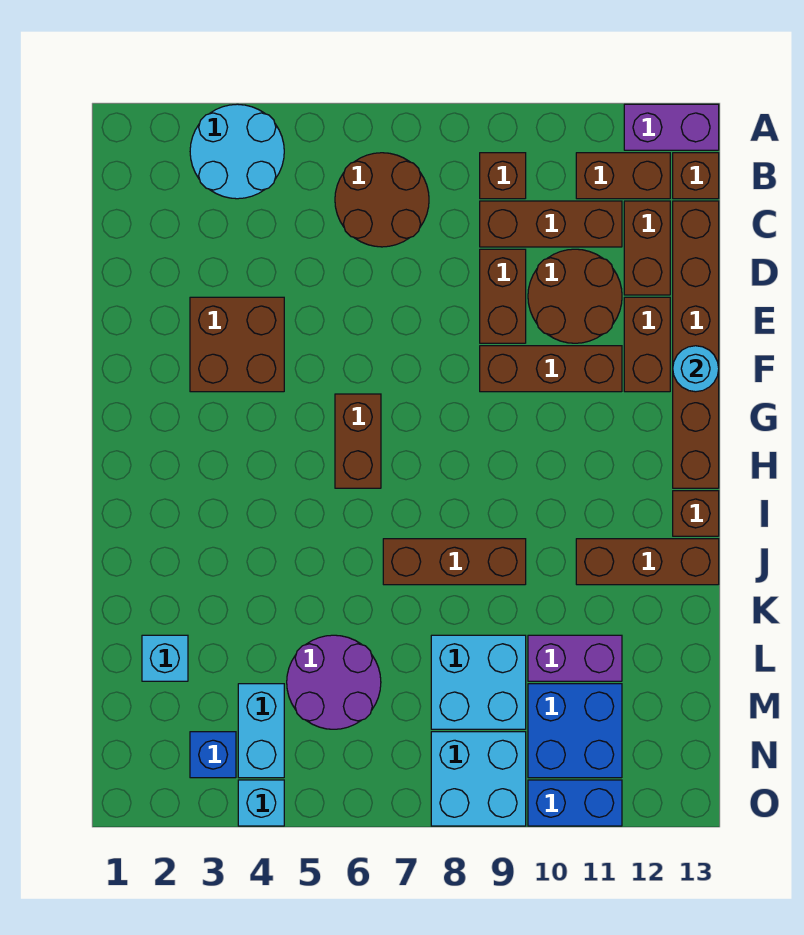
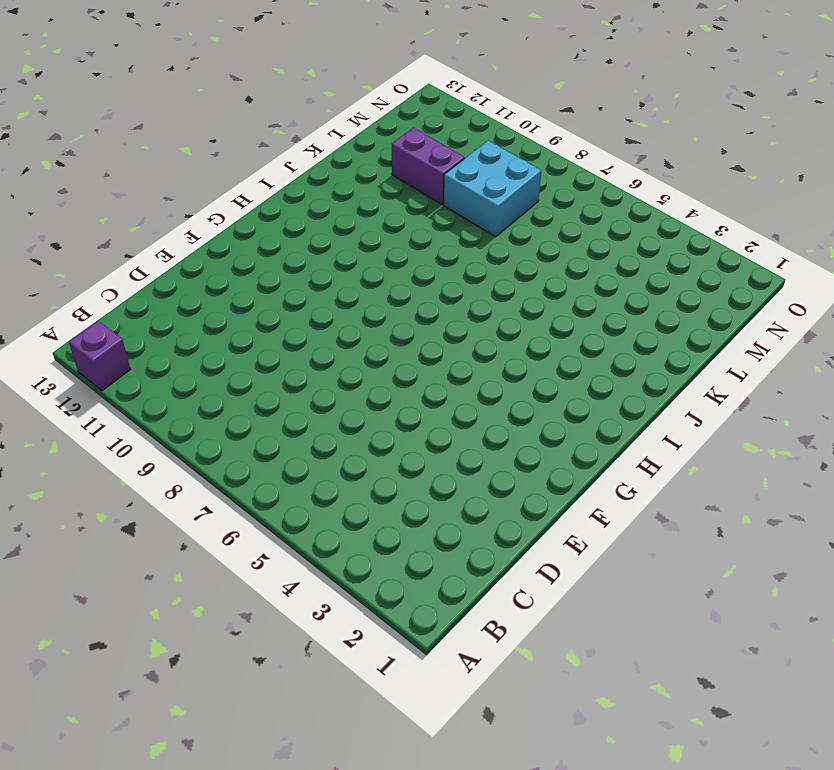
purple 1x1 brick [69,321,130,391] -> purple 1x2 brick [624,104,719,150]
none -> cyan 2x2 round brick [190,104,284,199]
none -> brown 2x2 round brick [335,153,429,247]
none -> brown 1x1 brick [480,153,526,199]

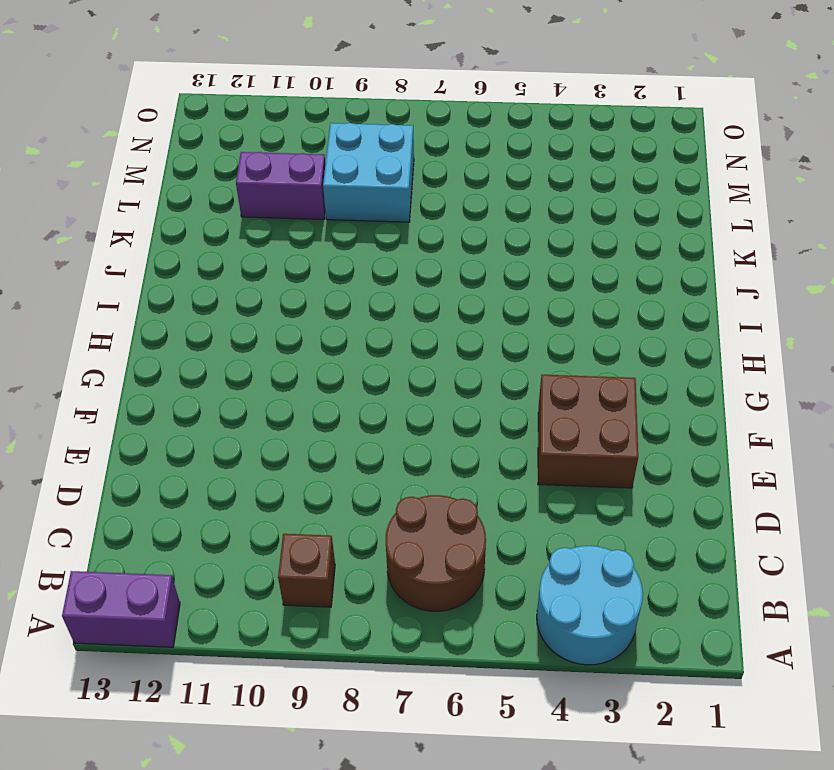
none -> brown 1x2 brick [576,153,670,199]
none -> brown 1x1 brick [673,153,719,199]
none -> brown 1x3 brick [480,201,622,247]

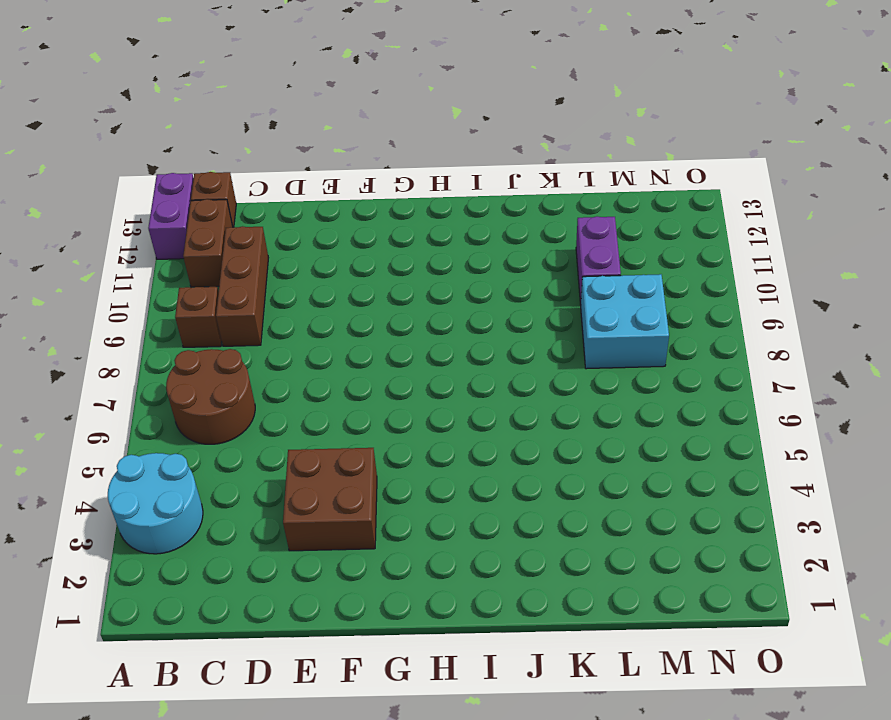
none -> brown 1x2 brick [624,201,670,295]
none -> brown 1x6 brick [673,201,719,488]
none -> brown 1x2 brick [480,249,526,343]

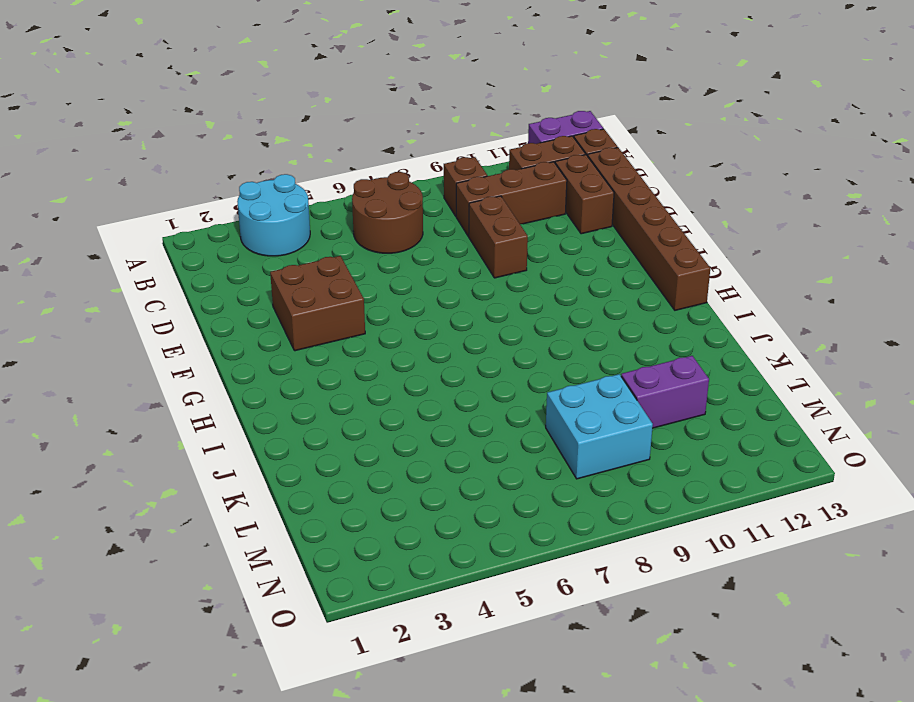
none -> brown 2x2 round brick [528,249,622,343]
none -> brown 1x2 brick [624,297,670,392]
none -> brown 1x3 brick [480,346,622,392]

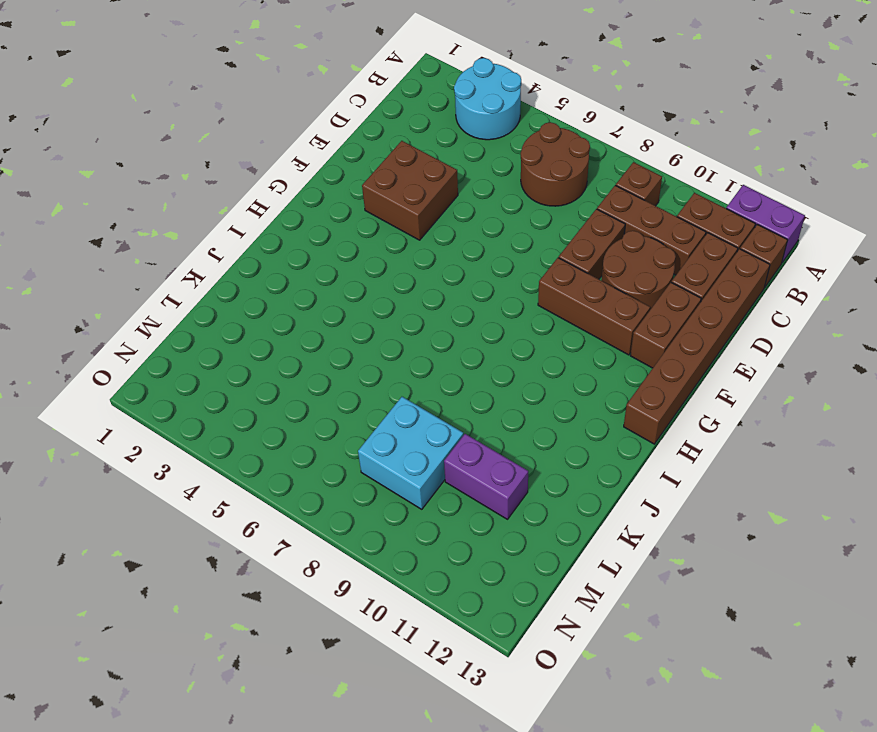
none -> brown 1x2 brick [335,394,381,488]
none -> brown 1x1 brick [673,491,719,536]
none -> brown 1x3 brick [383,539,526,585]

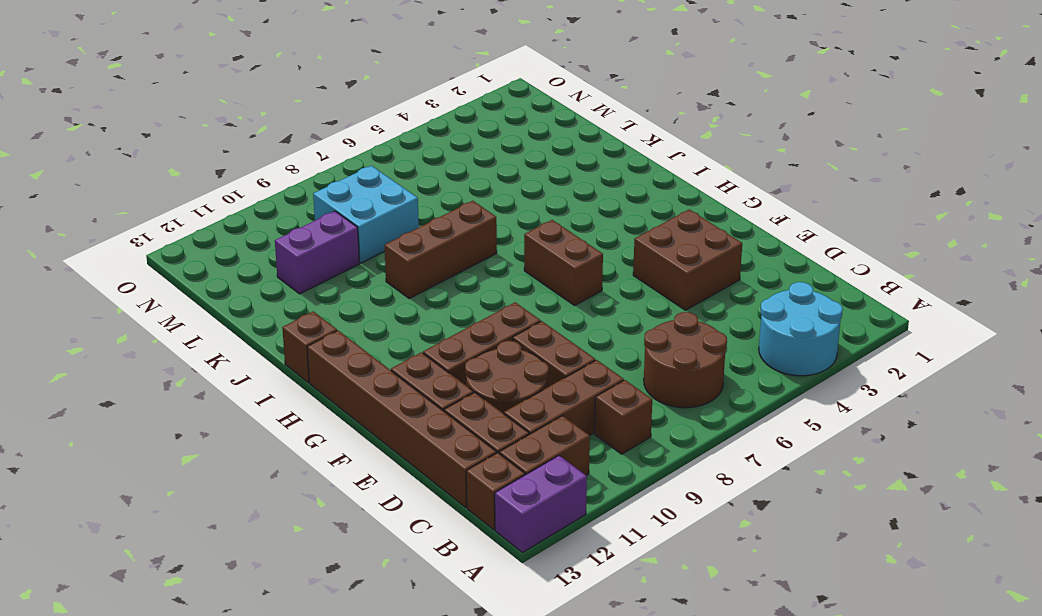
none -> brown 1x3 brick [576,539,719,585]
none -> cyan 1x1 brick [142,635,188,681]
none -> purple 2x2 round brick [287,635,381,729]

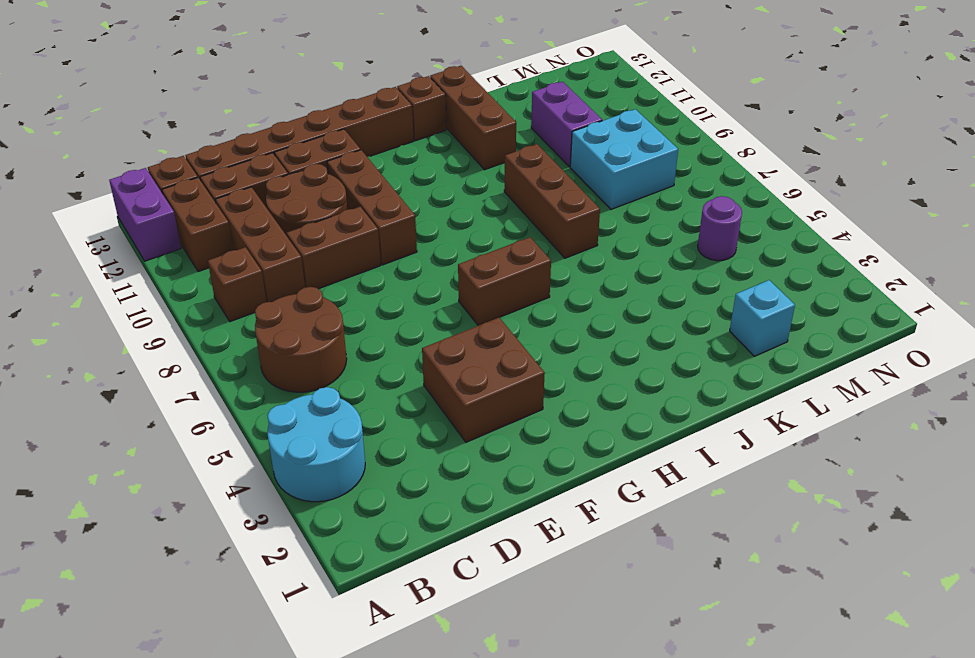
purple 1x1 round brick [698,196,742,261] -> purple 2x2 round brick [287,635,381,729]
none -> cyan 1x2 brick [238,684,284,778]
none -> blue 2x2 brick [528,684,622,778]
none -> blue 1x1 brick [190,732,236,778]

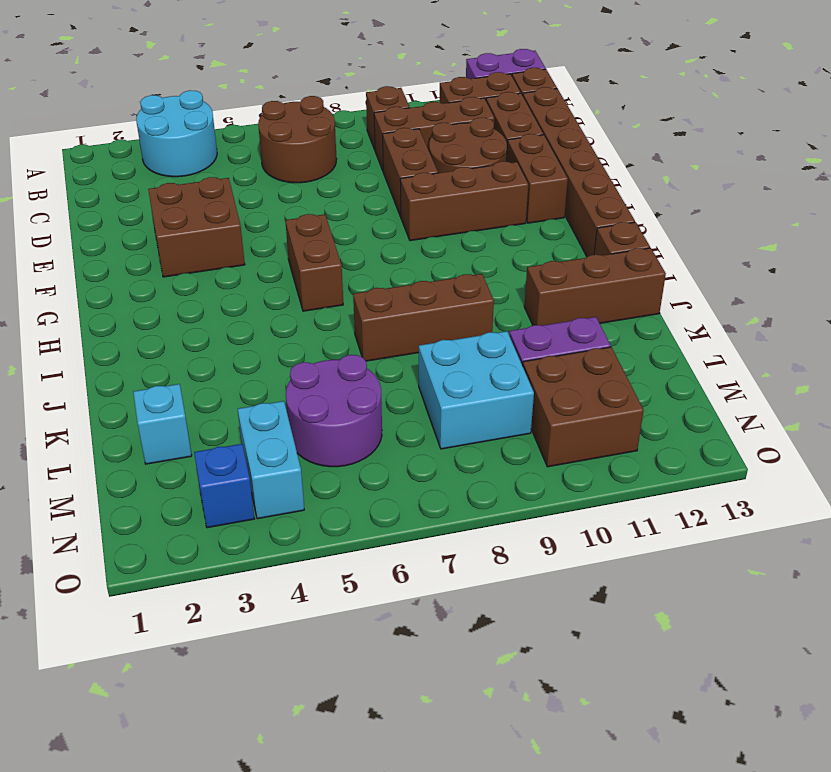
brown 2x2 brick [523,347,644,467] -> blue 2x2 brick [528,684,622,778]
none -> cyan 2x2 brick [431,732,526,826]
none -> cyan 1x1 brick [238,780,284,826]
none -> blue 1x2 brick [528,780,622,826]

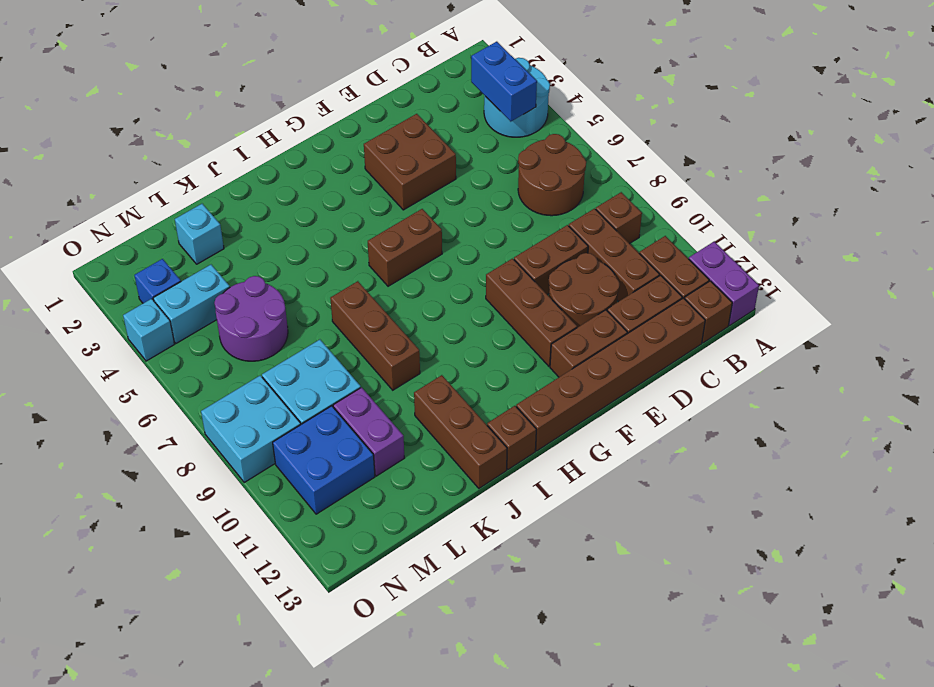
blue 1x2 brick [471,42,537,121] -> blue 1x2 brick moved to [528,780,622,826]
none -> cyan 1x1 round brick [673,346,719,392]

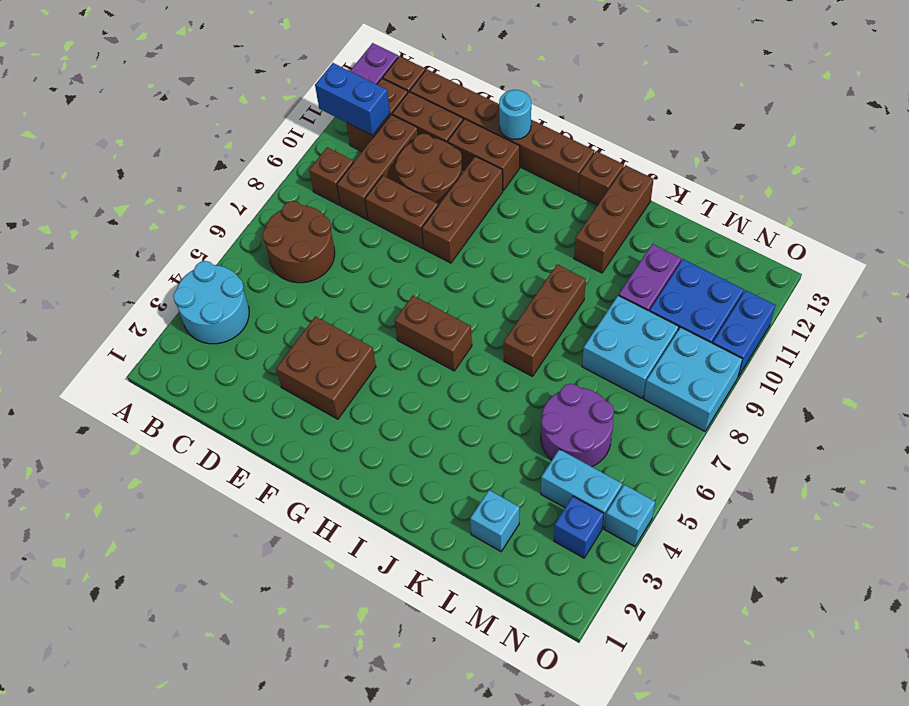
blue 1x2 brick [315,63,390,136] -> none

